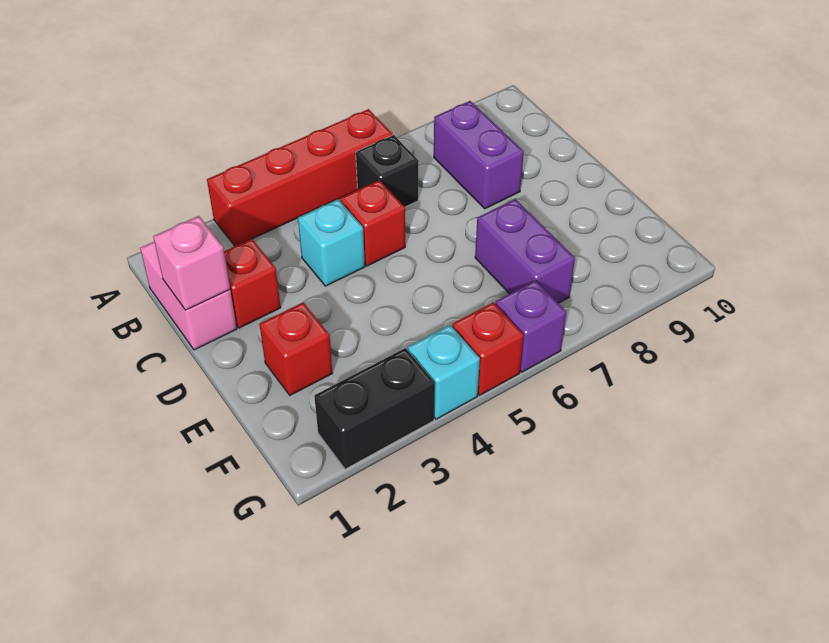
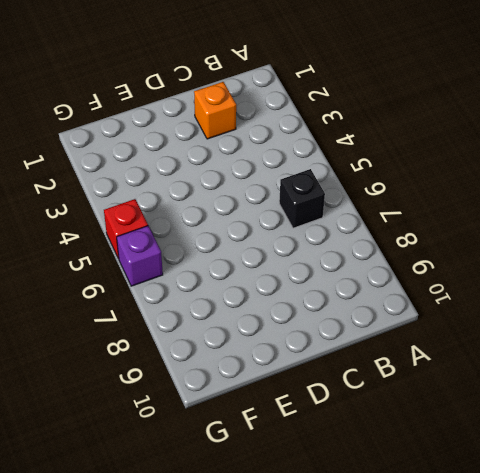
orange 1x1 brick [194,82,236,139] -> red 1x1 brick [224,239,281,328]
none -> red 1x4 brick [207,109,392,246]
none -> pink 1x2 brick [140,242,237,350]
none -> purple 1x2 brick [434,101,524,209]

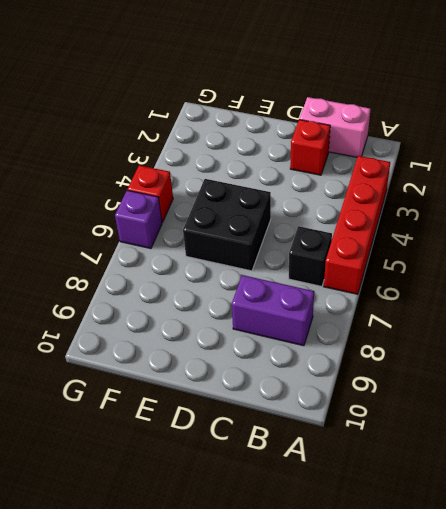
black 2x2 brick [183,179,271,271] -> none
none -> cyan 1x1 brick [298,199,365,286]
none -> red 1x1 brick [340,180,405,266]
none -> red 1x1 brick [259,303,333,395]

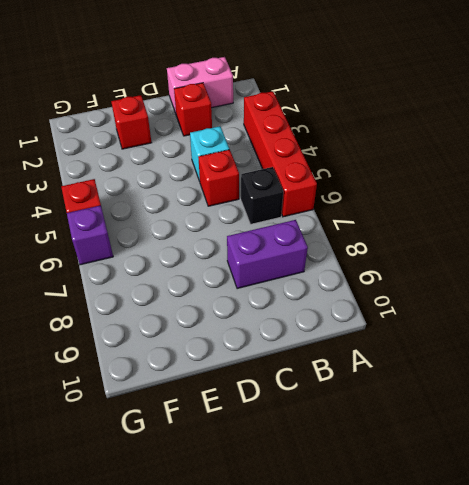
none -> purple 1x2 brick [475,199,575,303]
none -> black 1x2 brick [314,348,435,469]
none -> cyan 1x1 brick [408,325,480,419]

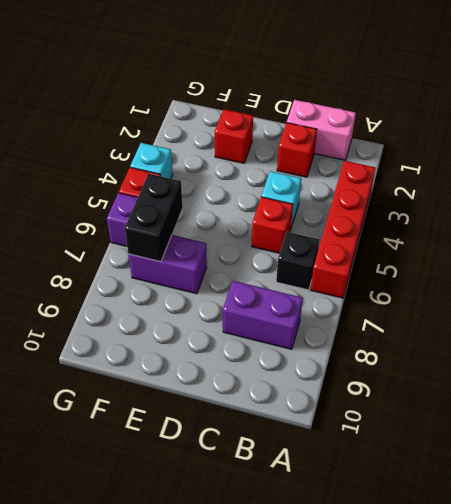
black 1x2 brick [125,174,183,262] -> black 1x2 brick moved to [314,348,435,469]
none -> pink 1x1 brick [153,216,230,310]

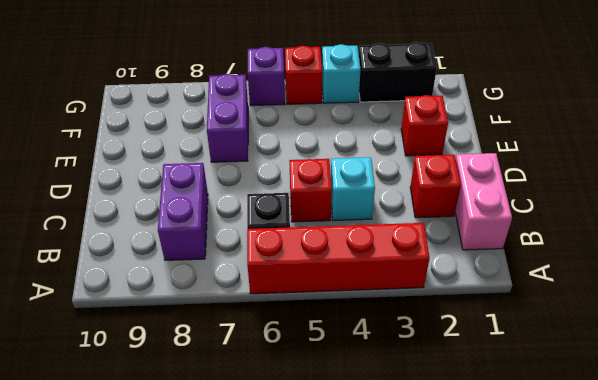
none -> pink 1x1 brick [153,216,230,310]

